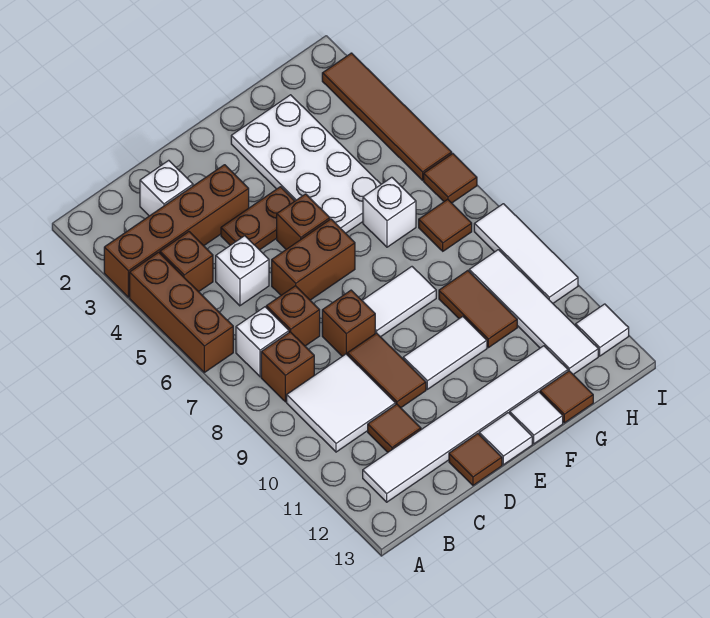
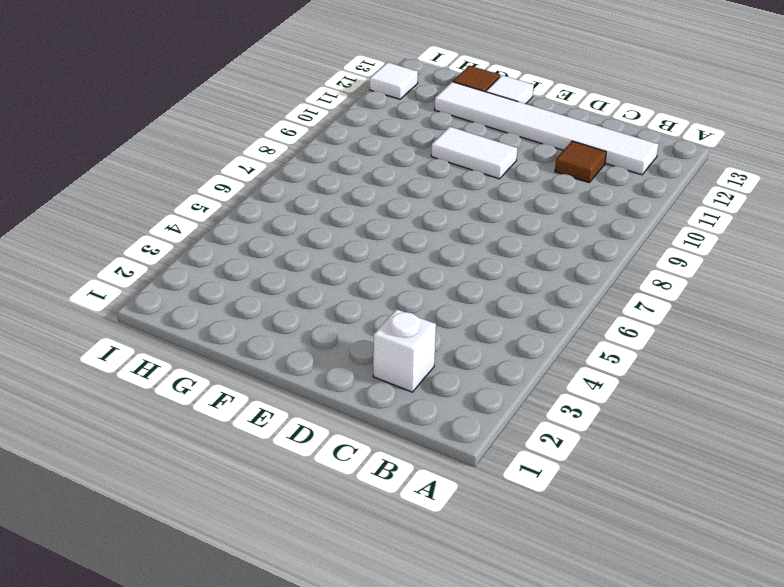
none -> brown 1x4 brick [104,165,249,297]
none -> brown 1x3 brick [130,252,233,372]
none -> brown 1x1 brick [160,232,213,292]
none -> white 1x1 brick [236,307,289,377]

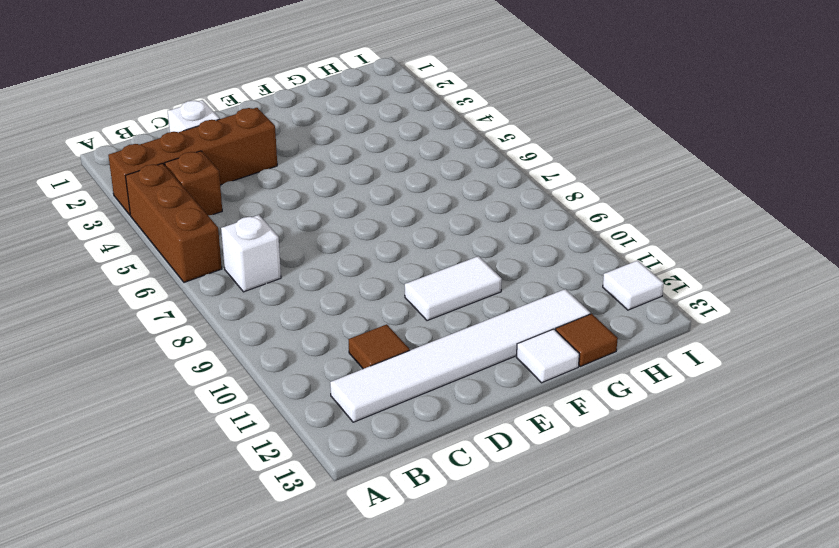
none -> brown 1x1 brick [261,332,314,402]
none -> white 2x2 tile [287,354,396,452]
none -> white 1x1 brick [216,236,269,306]
none -> brown 1x1 brick [266,286,320,346]

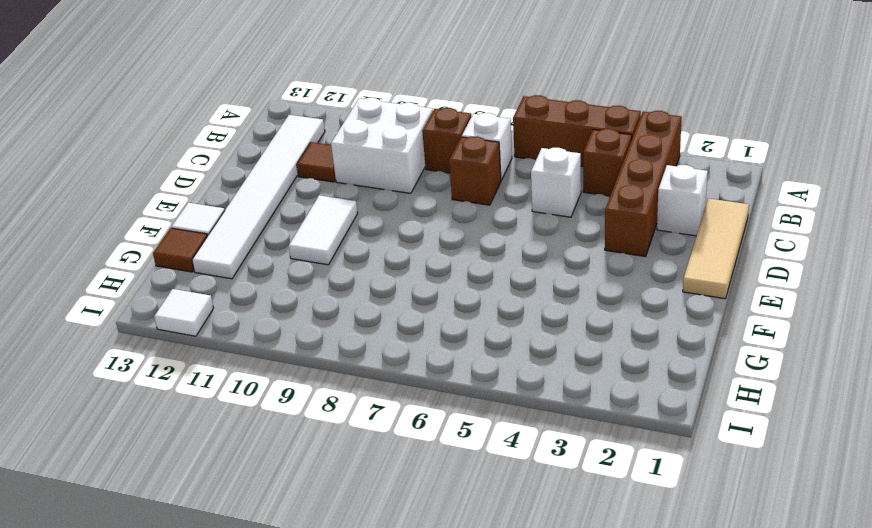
white 2x2 brick [331,98,433,193] -> white 2x2 tile [287,354,396,452]
tan 1x3 tile [683,198,749,299] -> none
none -> brown 1x2 plate [221,187,294,250]
none -> brown 1x2 brick [272,219,355,300]
none -> brown 1x1 brick [322,290,375,356]
none -> brown 1x2 tile [348,333,426,408]

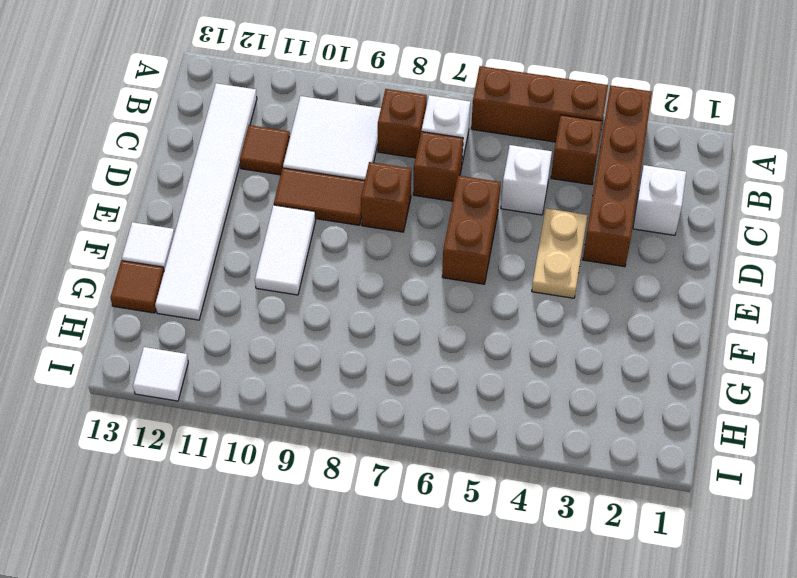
tan 1x2 plate [532,208,588,298] -> brown 1x2 plate [221,187,294,250]
none -> brown 1x1 tile [449,434,502,485]
none -> brown 1x1 brick [277,194,330,249]
none -> white 1x2 tile [362,267,436,337]
none -> white 1x1 tile [479,413,532,465]

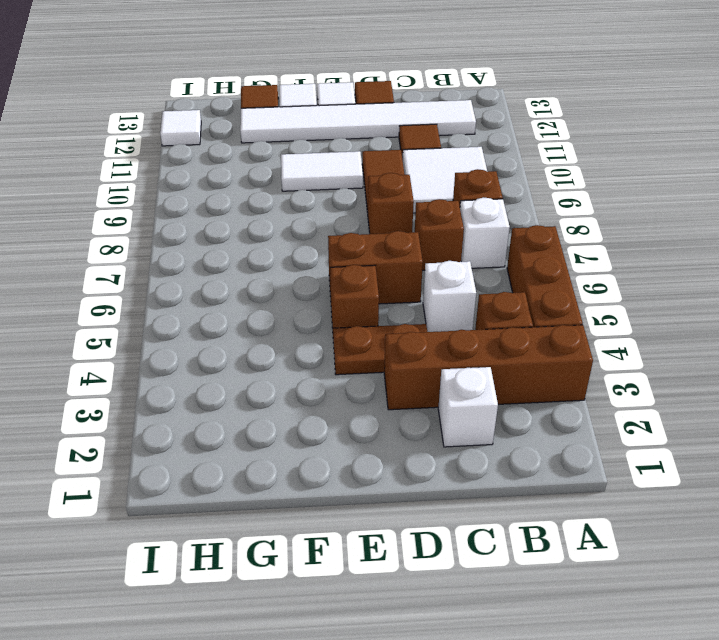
none -> white 1x2 tile [362,267,436,337]
none -> white 2x4 plate [231,95,381,233]
none -> white 1x1 brick [363,177,416,247]
none -> brown 1x2 tile [439,271,517,348]

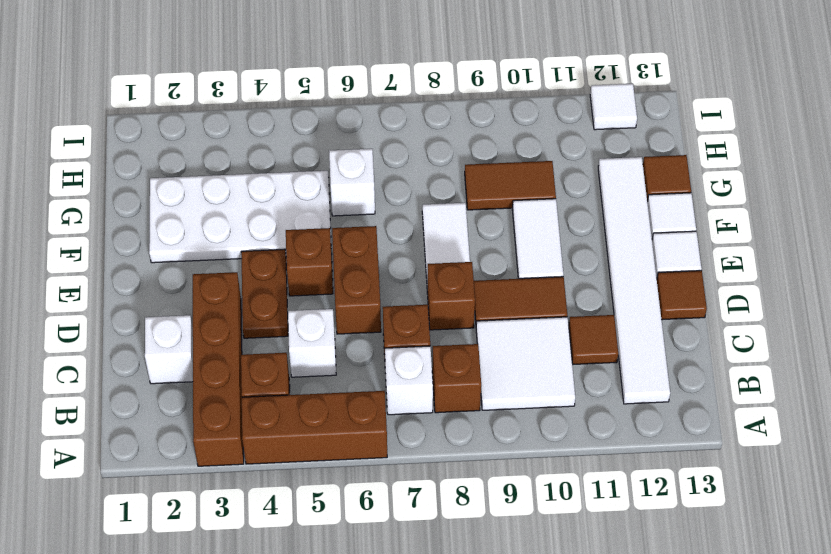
none -> brown 1x1 tile [419,199,472,251]
none -> white 1x4 tile [469,250,598,374]
none -> brown 1x4 tile [322,53,452,180]
none -> brown 1x1 tile [424,154,477,203]

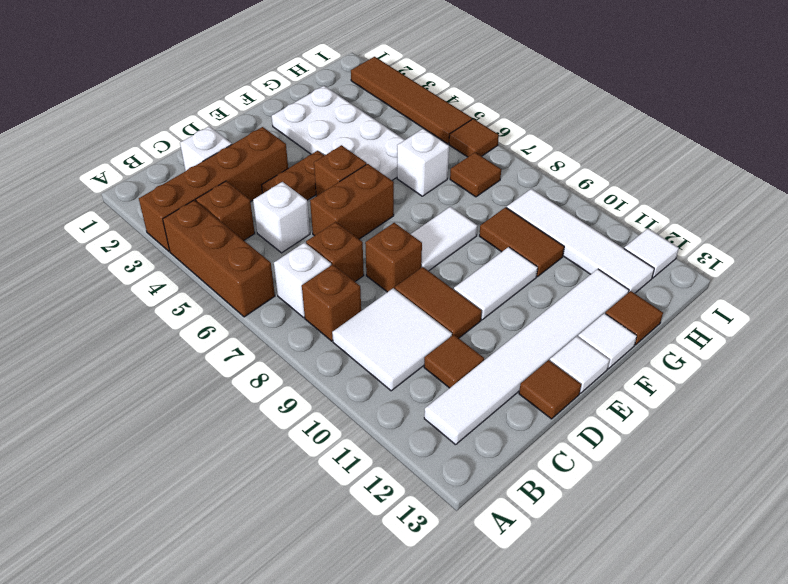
none -> white 1x3 tile [474,204,578,303]

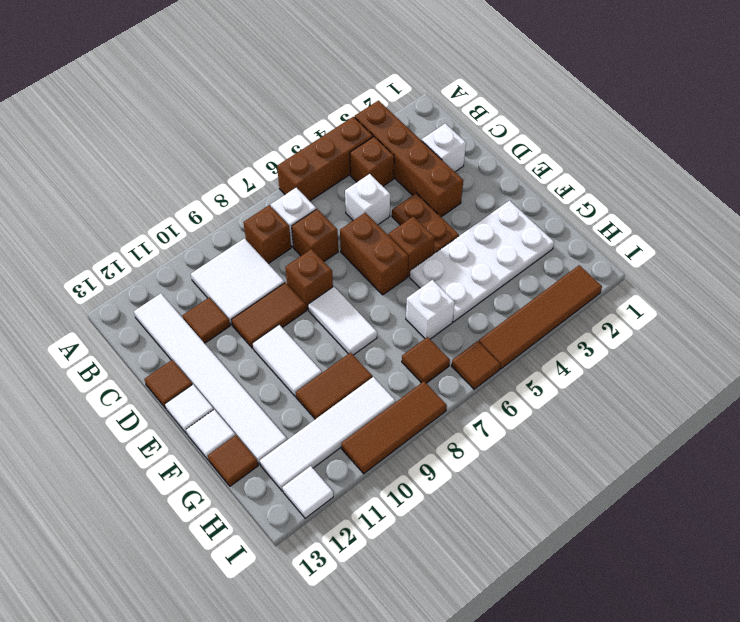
brown 1x3 tile [341,381,447,474] -> white 1x3 tile [474,204,578,303]

